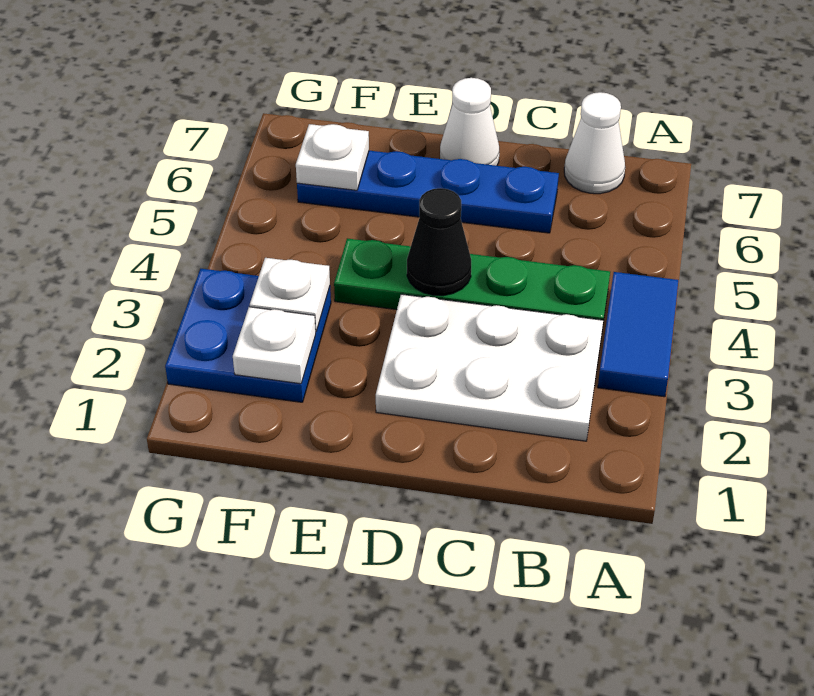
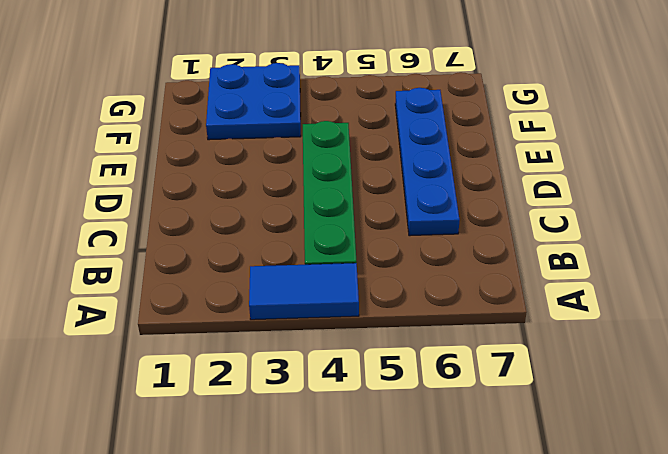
none -> white 2x3 plate [376,294,603,441]
none -> white 1x1 cone [564,92,625,194]

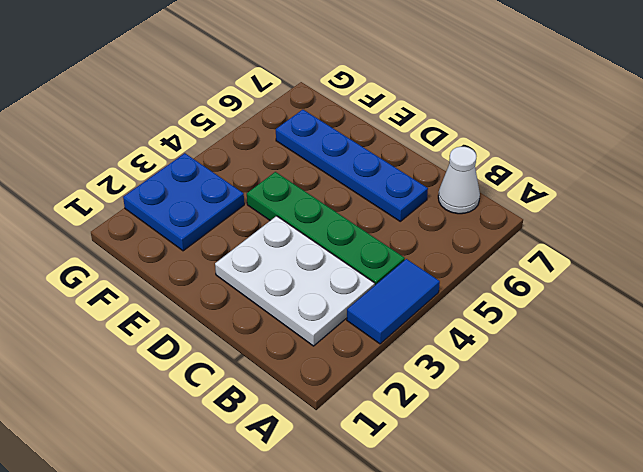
none -> white 1x1 cone [440,78,499,166]
none -> black 1x1 cone [407,188,471,296]

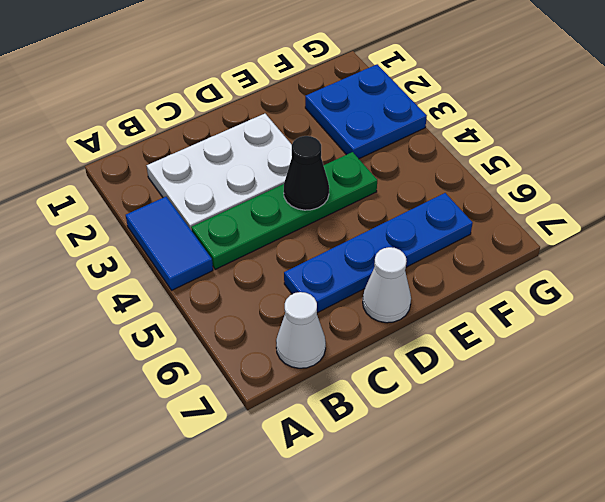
none -> white 1x1 plate [233,307,316,384]
none -> white 1x1 plate [250,258,330,331]

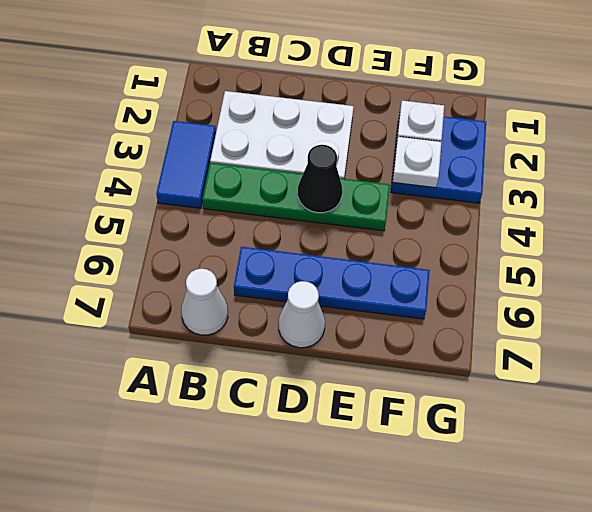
none -> white 1x1 plate [296,124,369,190]

